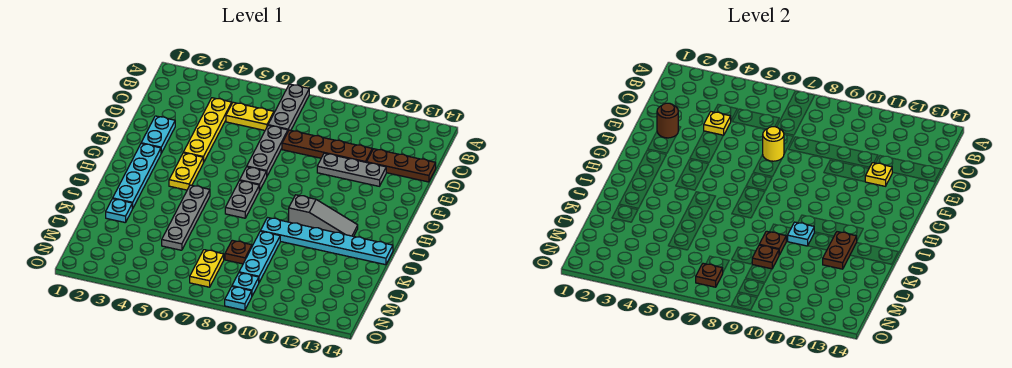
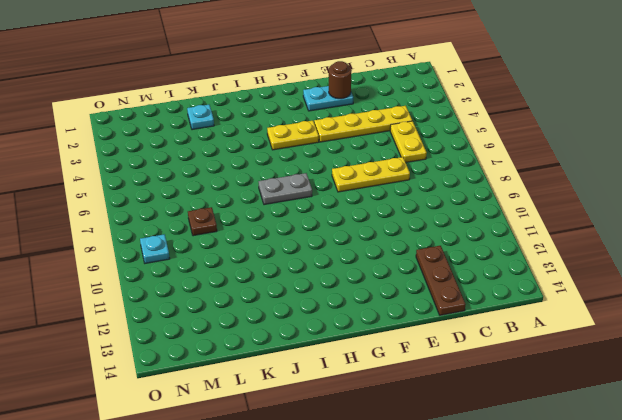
yellow 1x3 plate [332,157,410,192] -> grey 1x3 plate [247,126,288,176]
none -> grey 1x3 plate [268,84,309,131]
none -> brown 1x4 plate [282,130,372,162]
none -> grey 1x3 plate [317,153,386,186]
none -> cyan 1x4 plate [113,144,161,209]

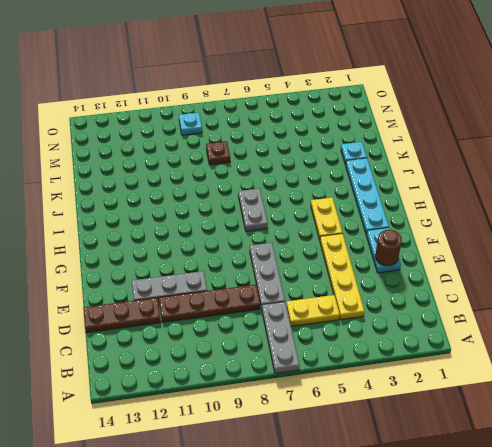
none -> grey 1x1 plate [240,167,267,190]
none -> grey 1x4 plate [162,185,210,250]
none -> grey 1x3 slope [289,195,358,236]
none -> cyan 1x6 plate [261,218,393,265]

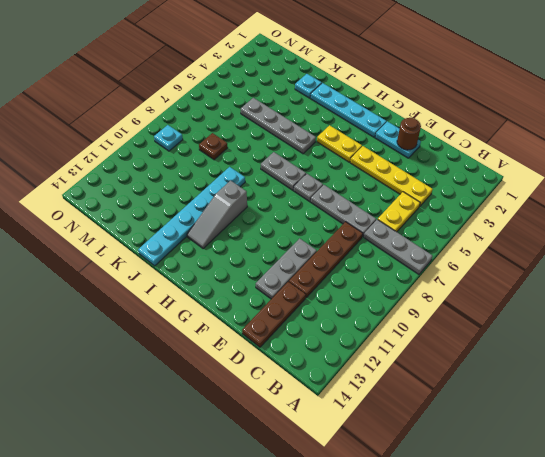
none -> cyan 1x3 plate [239,231,280,282]
none -> yellow 1x2 plate [190,250,224,287]
none -> cyan 1x1 plate [225,287,252,310]
none -> yellow 1x1 plate [704,112,731,135]

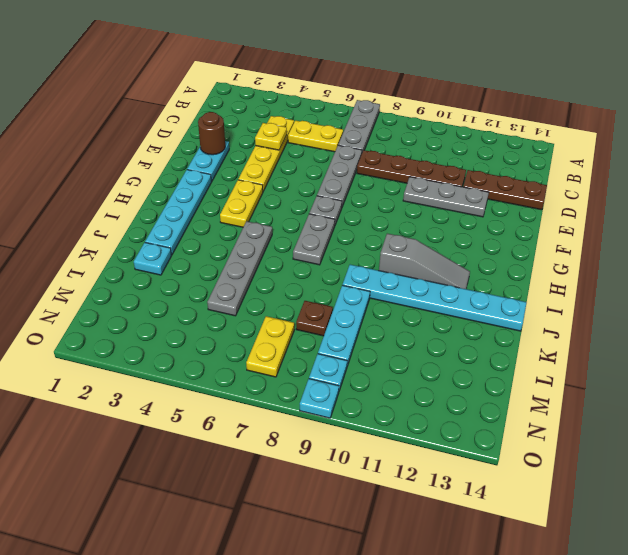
none -> yellow 1x1 round brick [763,127,784,161]
none -> yellow 1x1 plate [865,163,892,186]
none -> cyan 1x1 plate [788,222,814,246]
none -> brown 1x2 plate [823,232,857,269]

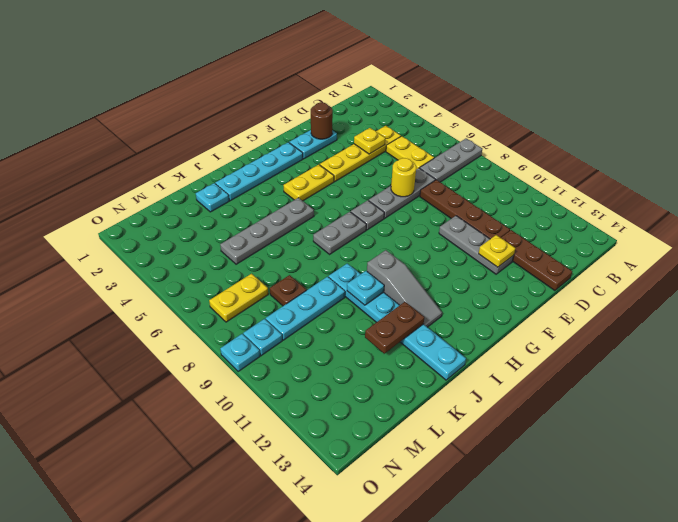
none -> brown 1x1 plate [759,231,786,255]
none -> brown 1x1 plate [752,245,779,269]
none -> brown 1x1 plate [696,263,723,287]

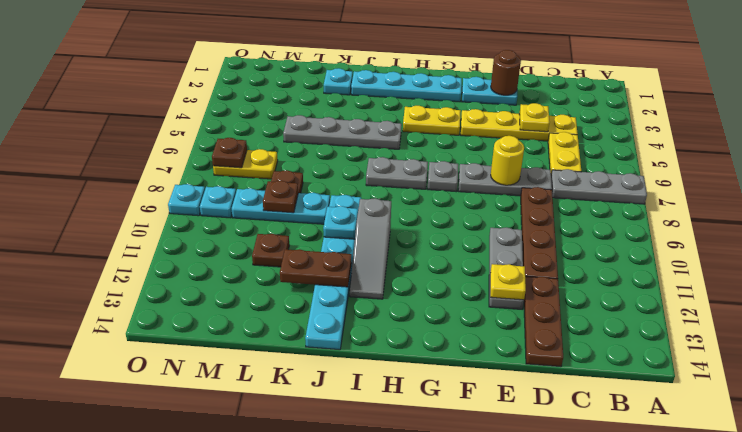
brown 1x1 plate [252,234,289,267] -> brown 1x1 plate moved to [759,231,786,255]

